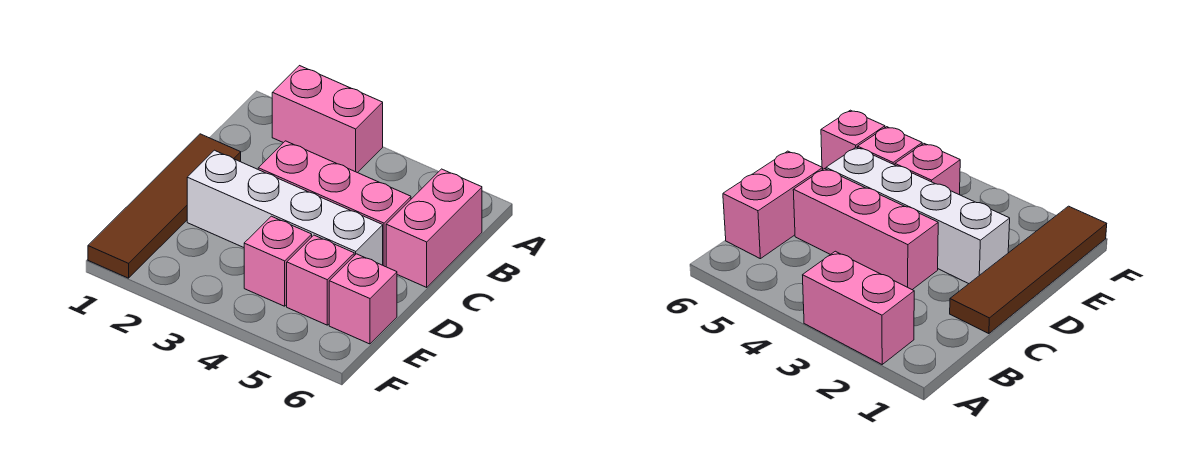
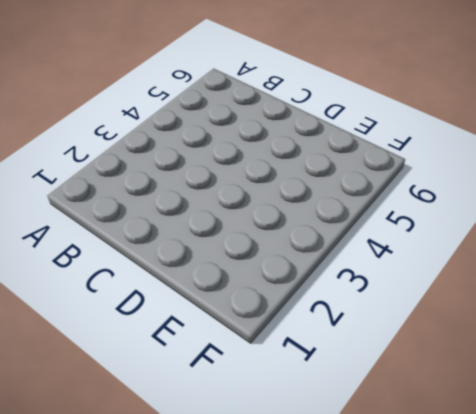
none -> pink 1x2 brick [272,66,383,173]
none -> pink 1x2 brick [386,169,482,287]

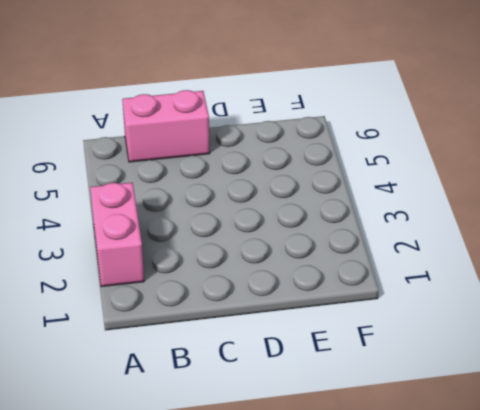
none -> brown 1x4 tile [88,134,241,278]
none -> pink 1x3 brick [258,141,411,267]

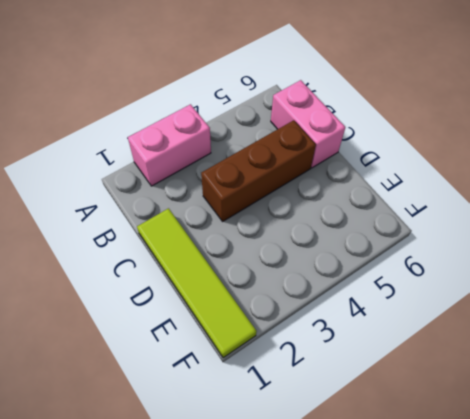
lime 1x4 tile [137,208,257,358] -> brown 1x4 tile [88,134,241,278]
brown 1x3 brick [201,120,316,221] -> pink 1x3 brick [258,141,411,267]
none -> white 1x4 brick [187,150,383,265]
none -> pink 1x1 brick [244,216,312,306]

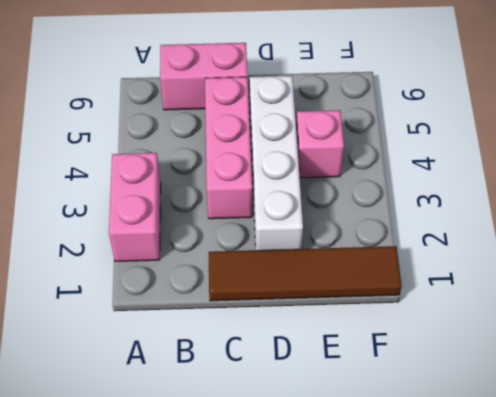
none -> pink 1x1 brick [287,235,354,325]
none -> pink 1x1 brick [329,254,397,344]

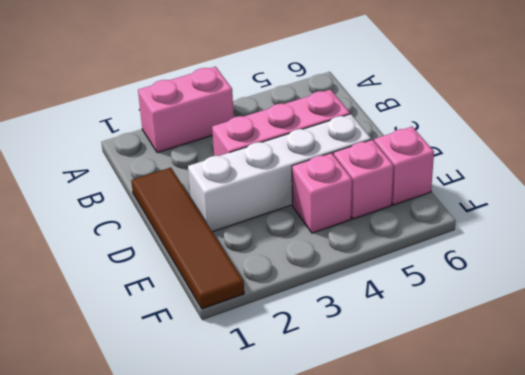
none -> pink 1x2 brick [386,169,482,287]

